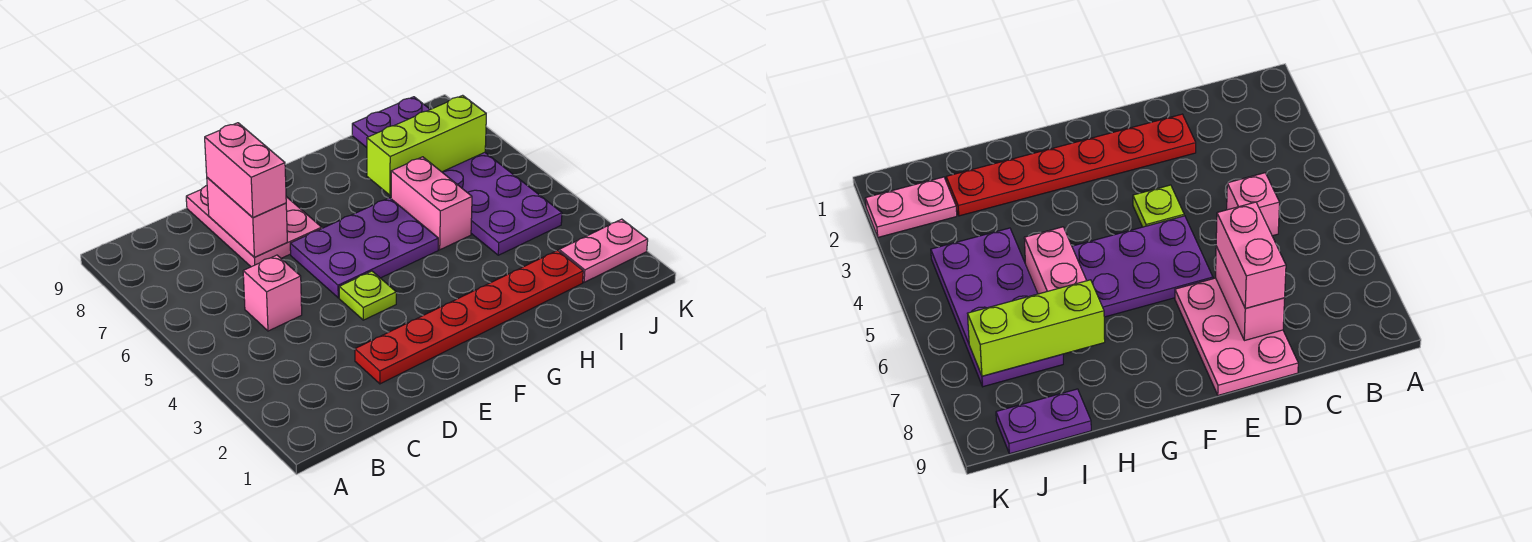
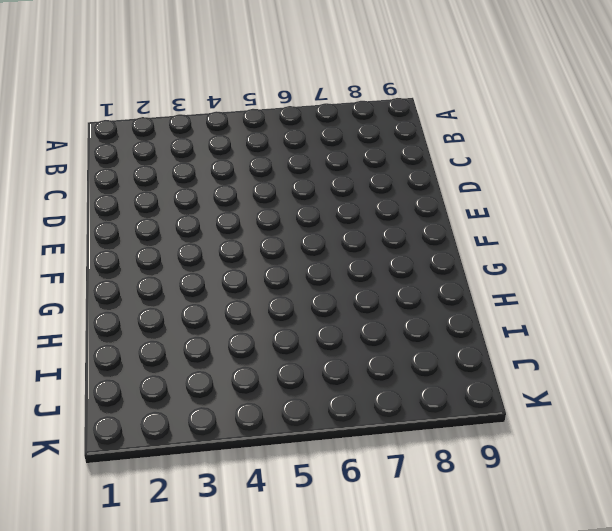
none -> pink 1x1 brick [243,255,302,331]
none -> red 1x6 plate [355,250,583,384]
none -> pink 2x3 plate [186,186,322,267]

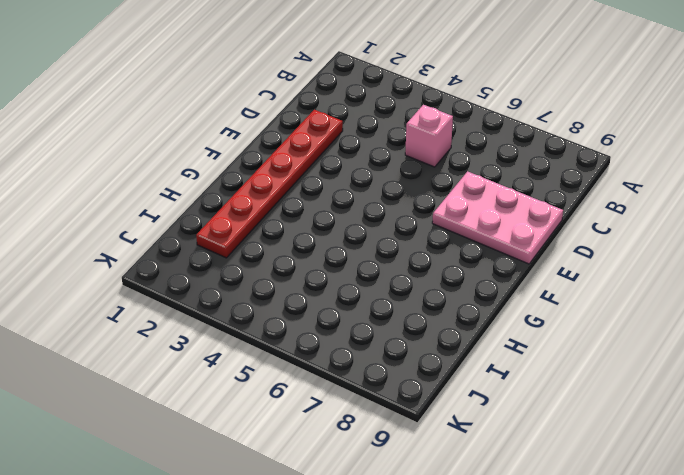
none -> lime 1x1 plate [339,271,396,320]
none -> purple 2x3 plate [290,198,438,298]
none -> pink 1x2 brick [391,157,472,250]

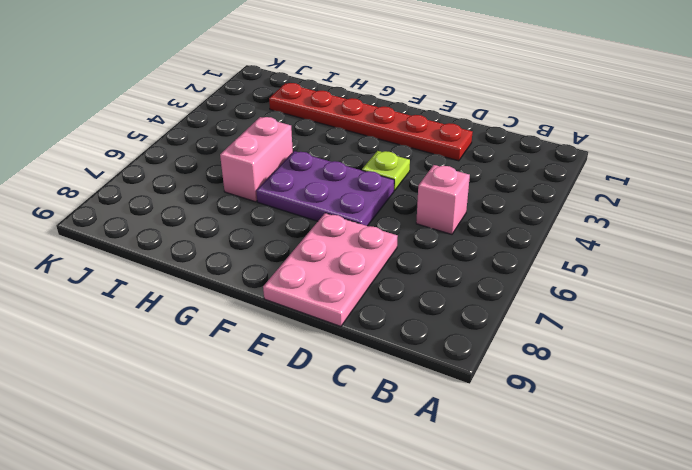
none -> purple 2x4 plate [442,152,562,255]
none -> purple 1x2 plate [352,97,430,148]
none -> pink 1x2 plate [559,219,648,282]

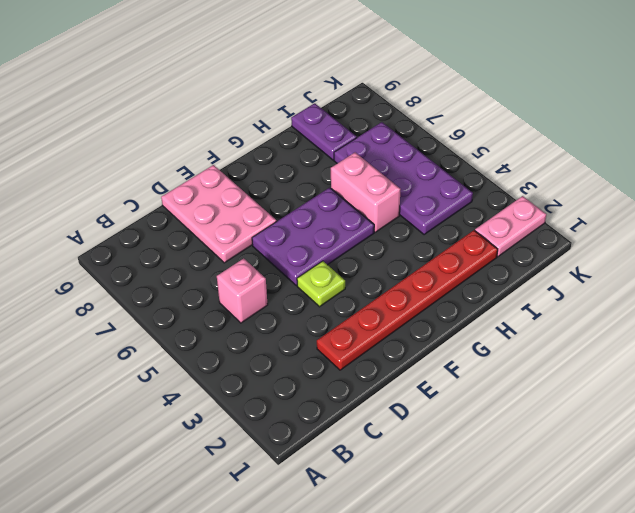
purple 1x2 plate [291,103,357,160] -> purple 1x2 plate turned to [352,97,430,148]
none -> pink 1x2 brick [207,177,287,257]
none -> lime 1x3 brick [367,95,486,195]
none -> pink 1x2 brick [205,123,286,217]

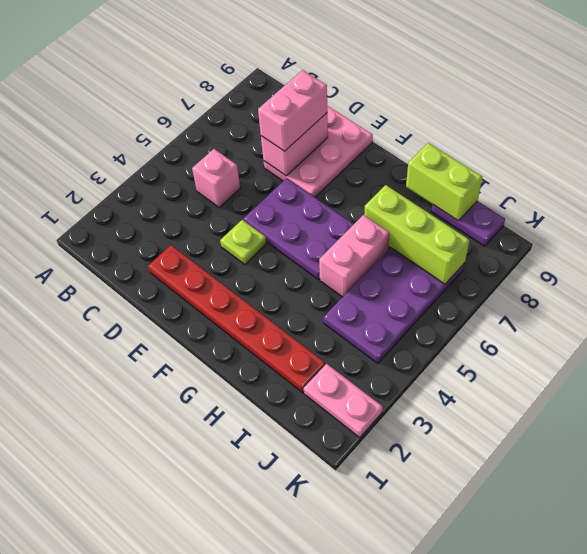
lime 1x2 brick [406,143,482,221] -> none

